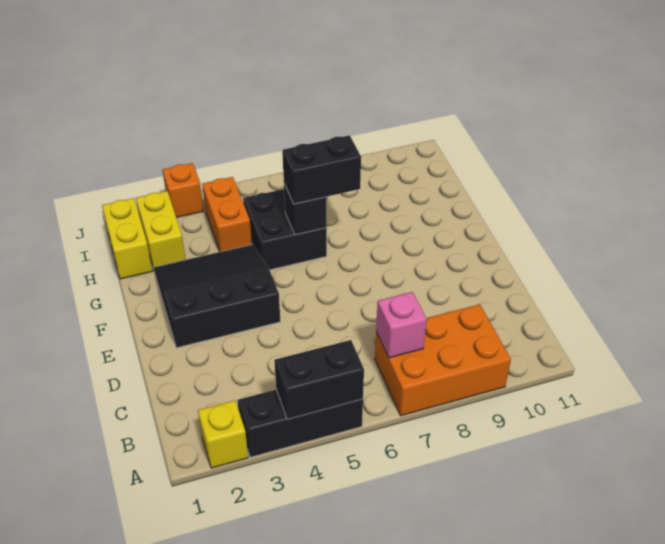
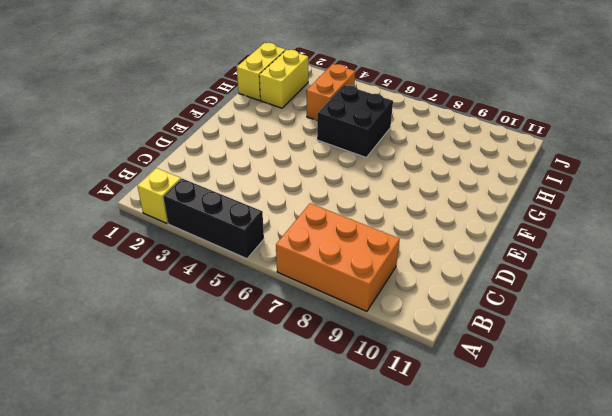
none -> black 3x3 slope [154,245,280,348]
none -> orange 1x1 brick [163,163,204,218]
none -> black 1x2 brick [274,340,364,419]

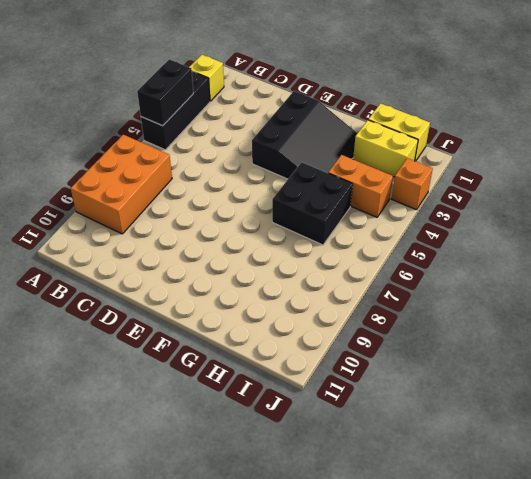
none -> pink 1x1 brick [376,292,427,358]
none -> black 1x1 brick [284,184,326,235]
none -> black 1x2 brick [282,135,361,204]

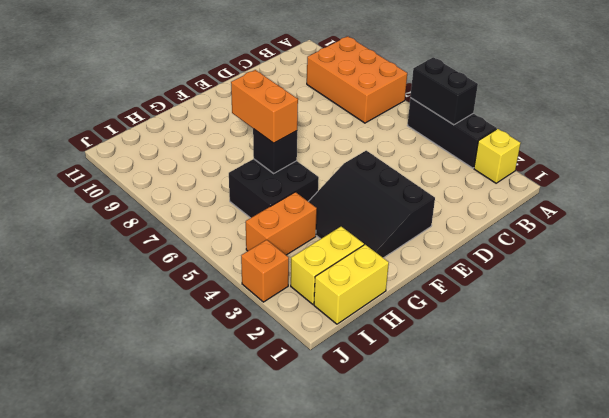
orange 1x2 brick [231,70,298,143] -> black 1x2 brick [282,135,361,204]
none -> pink 1x1 brick [376,292,427,358]

